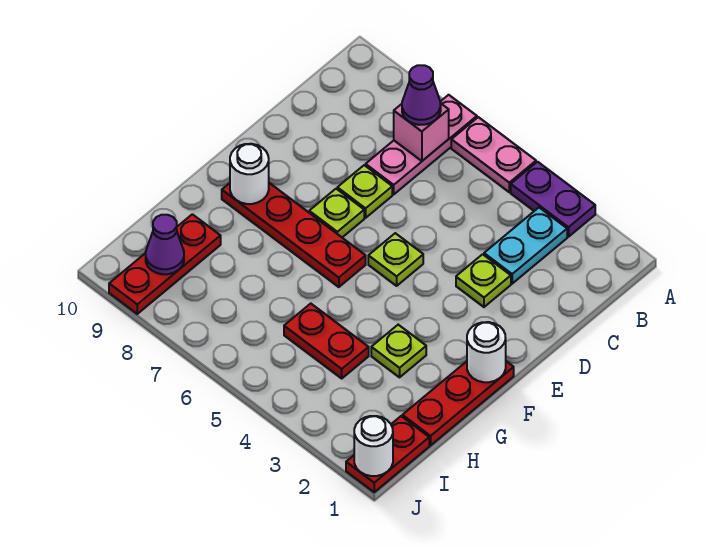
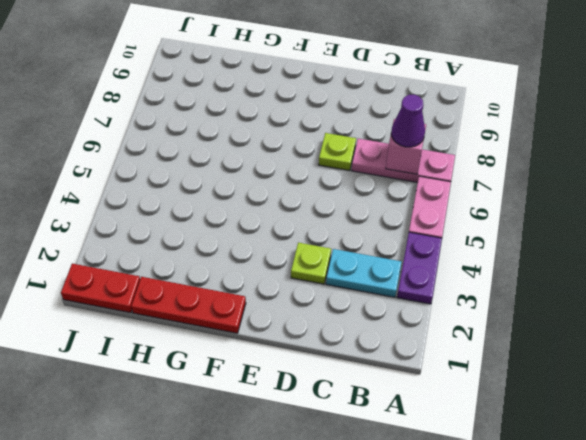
none -> lime 1x1 plate [368,233,423,286]
none -> lime 1x1 plate [309,189,364,237]
none -> red 1x4 plate [222,183,366,287]

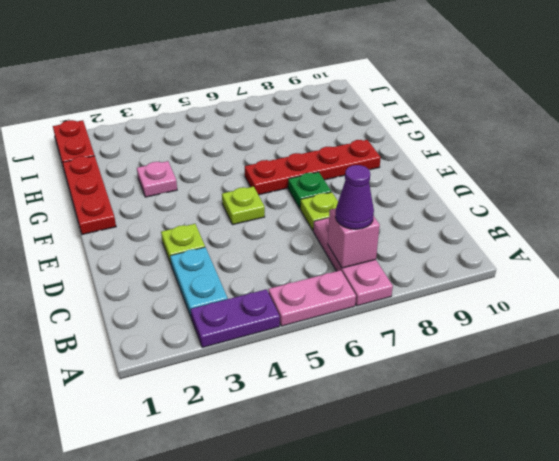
green 1x1 plate [288,172,331,208] -> lime 1x1 plate [309,189,364,237]
pink 1x1 plate [137,161,177,197] -> lime 1x1 plate [371,325,426,377]
none -> red 1x2 plate [284,304,369,378]
none -> red 1x3 plate [109,214,221,314]
none -> white 1x1 round brick [467,322,506,382]

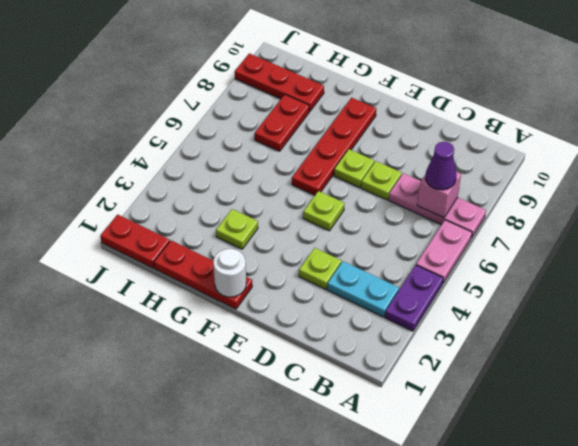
red 1x2 plate [255,95,309,151] -> red 1x2 plate moved to [284,304,369,378]
none -> white 1x1 round brick [230,144,269,204]
none -> purple 1x1 cone [146,215,184,274]
none -> white 1x1 round brick [354,416,393,476]

